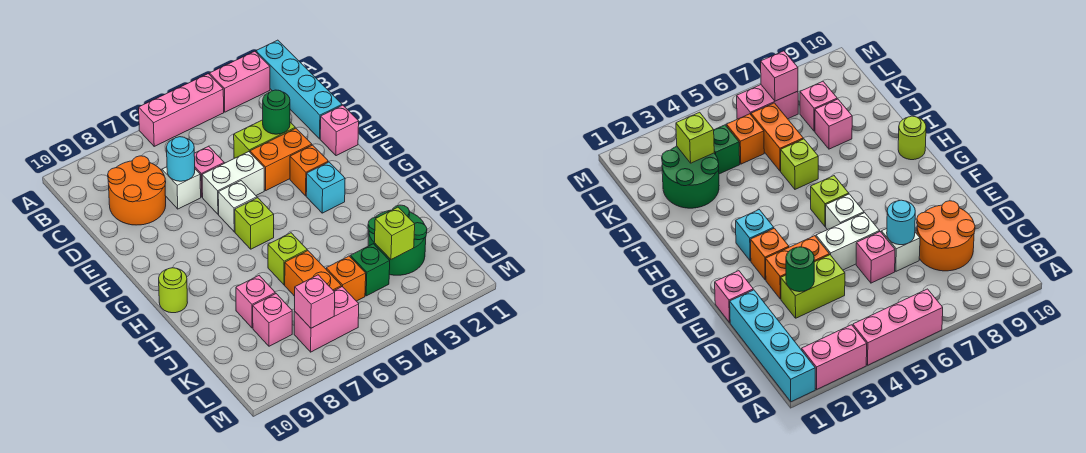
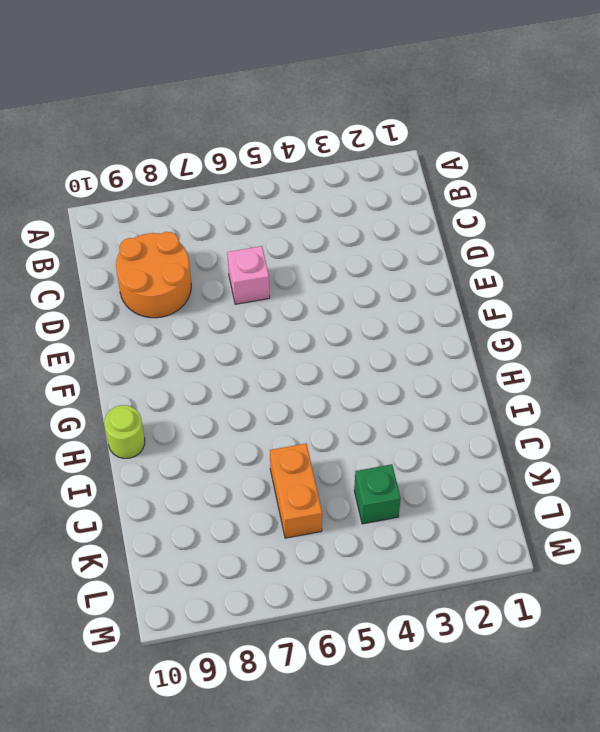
none -> cyan 1x4 brick [256,40,342,139]
none -> pink 1x2 brick [209,51,270,112]
none -> pink 1x3 brick [139,74,224,146]

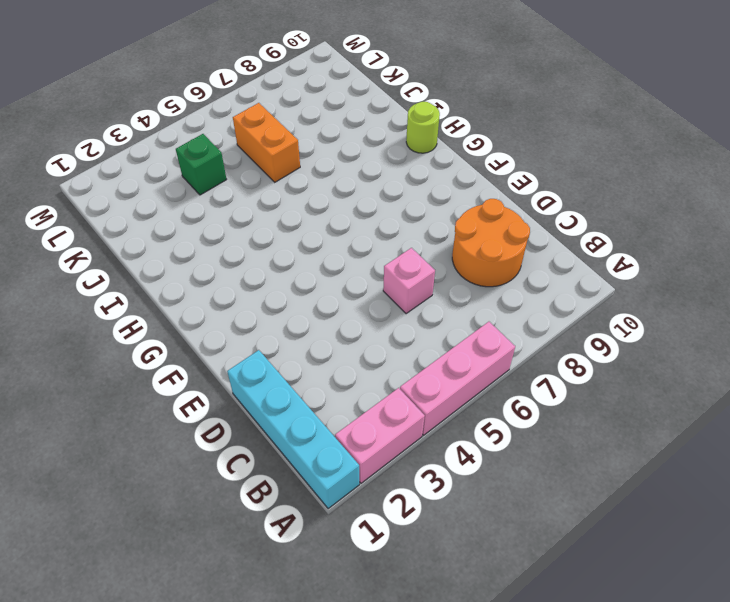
none -> lime 1x2 brick [234,120,295,158]
none -> white 1x1 brick [162,167,201,209]
none -> pink 1x1 brick [320,105,359,156]

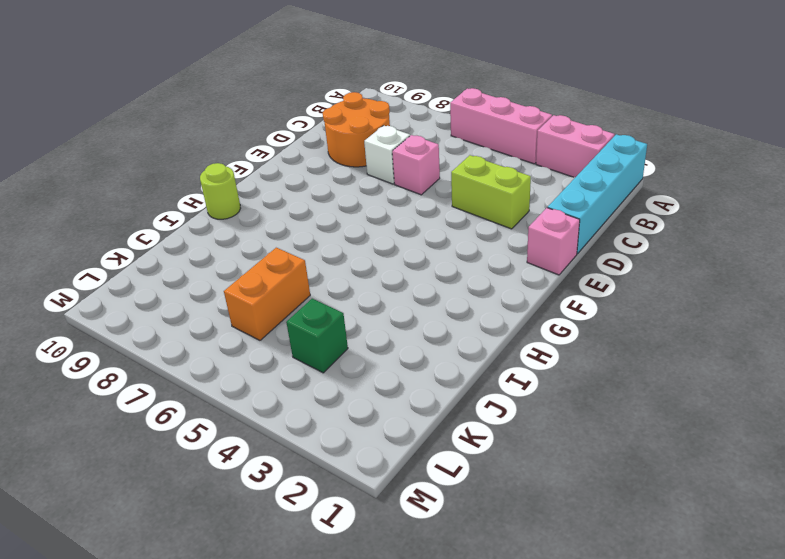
none -> orange 1x2 brick [250,128,312,190]
none -> white 1x2 brick [202,152,264,214]
none -> orange 1x1 brick [290,145,328,196]

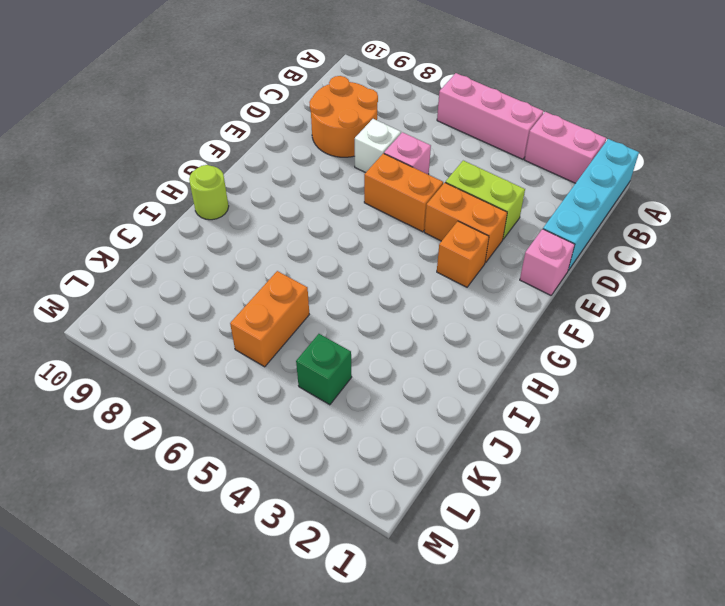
orange 1x2 brick [364,153,443,232] -> white 1x2 brick [202,152,264,214]
none -> white 1x1 brick [218,181,257,232]
none -> cyan 1x1 brick [306,162,345,213]
none -> lime 1x1 brick [235,198,274,249]

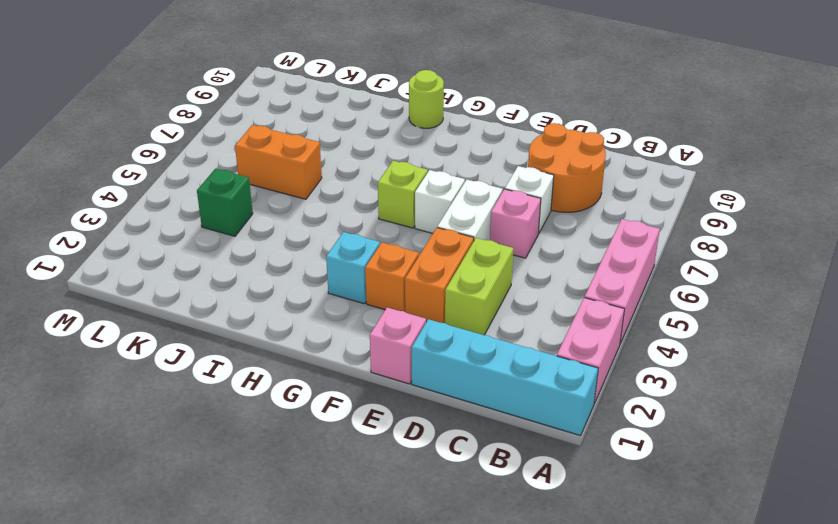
none -> lime 1x1 brick [268,233,307,285]
none -> green 2x2 round brick [368,205,427,275]
none -> pink 1x1 brick [236,275,275,328]

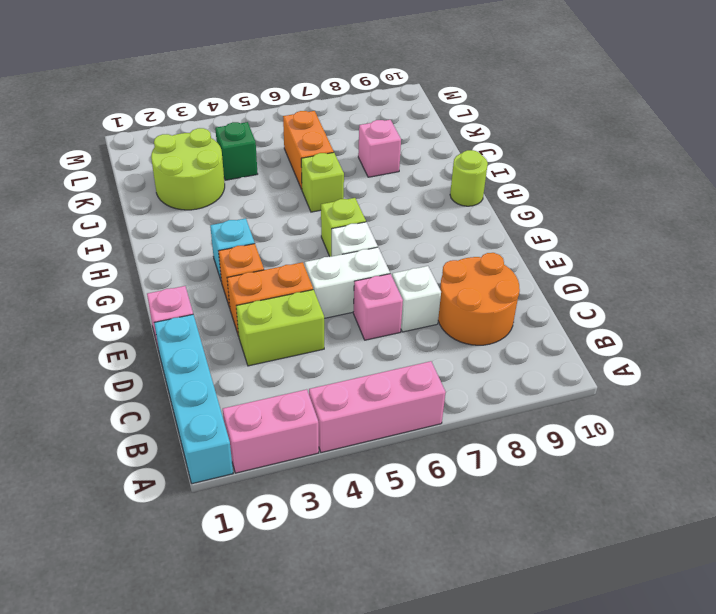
lime 2x2 round brick [151,128,225,210] -> green 2x2 round brick [368,205,427,275]
none -> orange 1x1 brick [326,256,366,301]
none -> pink 1x1 brick [253,294,292,346]
none -> pink 1x2 brick [294,287,359,352]

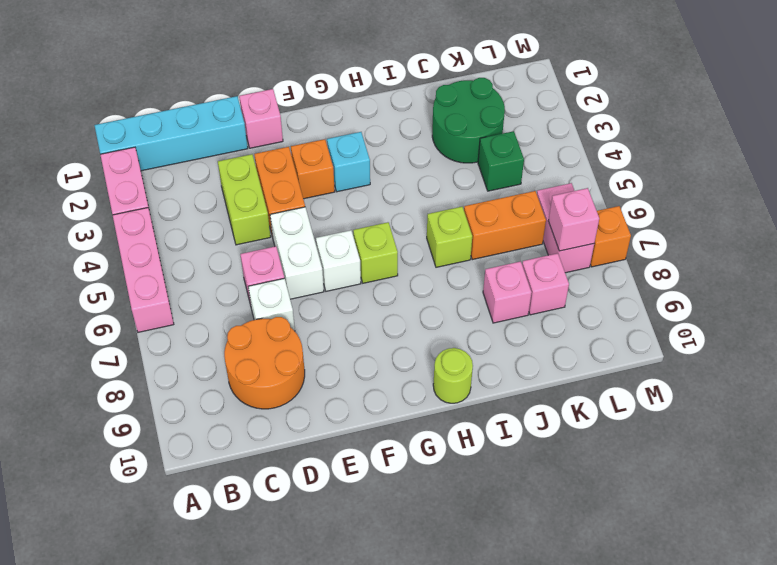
orange 1x1 brick [590,206,631,267] -> orange 1x1 brick moved to [326,256,366,301]
none -> green 1x1 round brick [263,90,290,134]
none -> cyan 1x1 round brick [167,137,195,181]
none -> lime 1x1 brick [374,207,415,259]

